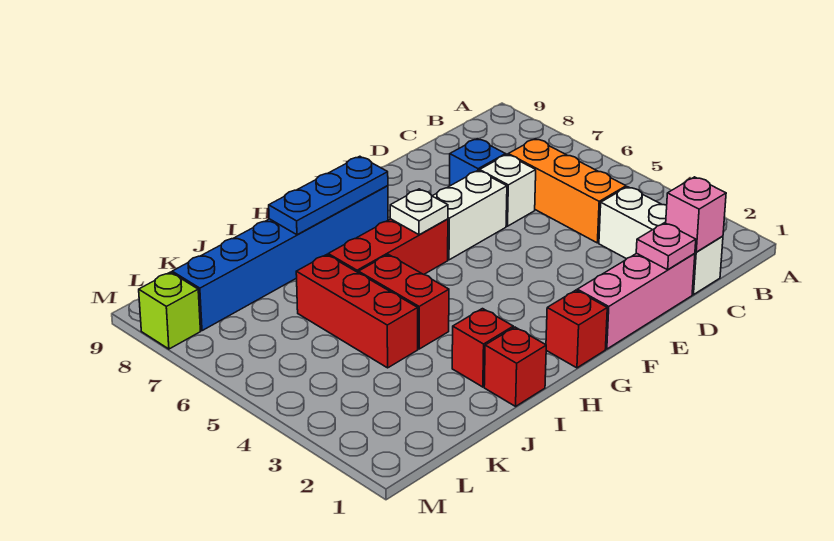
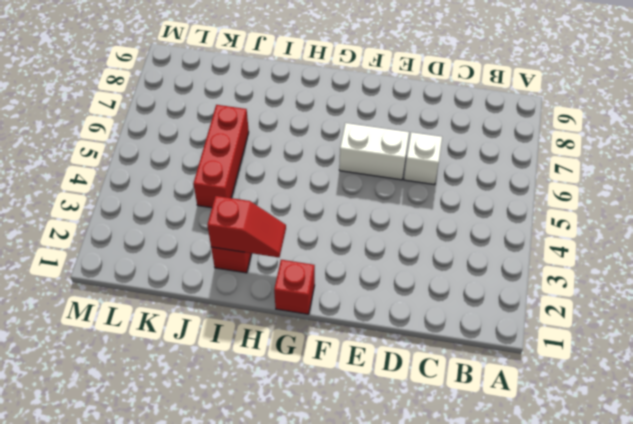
red 1x2 slope [207,196,286,257] -> none
none -> white 1x3 brick [599,187,723,295]
none -> orange 1x3 brick [508,139,626,243]
none -> pink 1x3 brick [577,253,695,349]

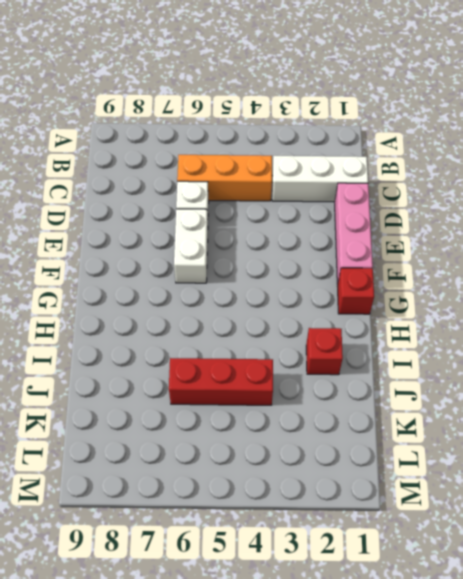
none -> blue 1x1 brick [450,139,506,186]
none -> red 1x3 brick [328,219,448,274]
none -> blue 1x6 brick [172,186,388,331]

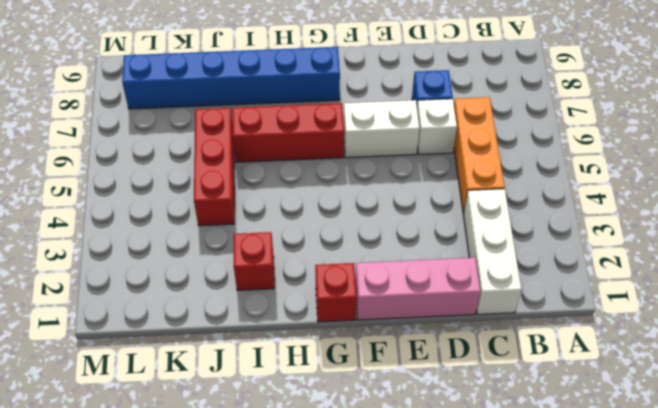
none -> red 1x1 brick [484,327,546,406]
none -> red 1x2 brick [359,254,449,349]
none -> lime 1x1 brick [139,272,201,349]

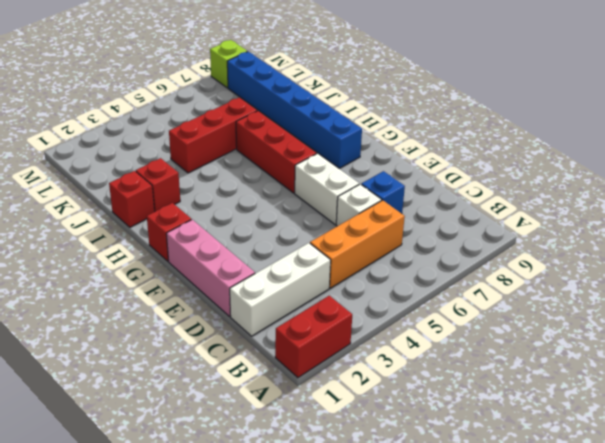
red 1x2 brick [275,296,352,378] -> red 1x2 brick moved to [359,254,449,349]
none -> pink 1x1 brick [666,177,726,252]
none -> pink 1x1 plate [636,223,696,270]
none -> white 1x1 plate [390,189,448,235]

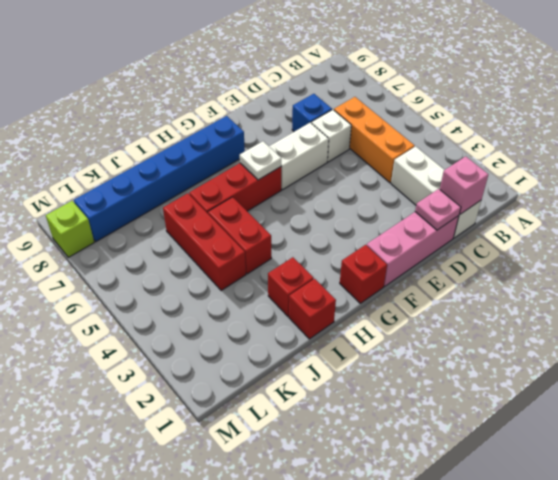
none -> blue 1x3 plate [269,156,388,235]

